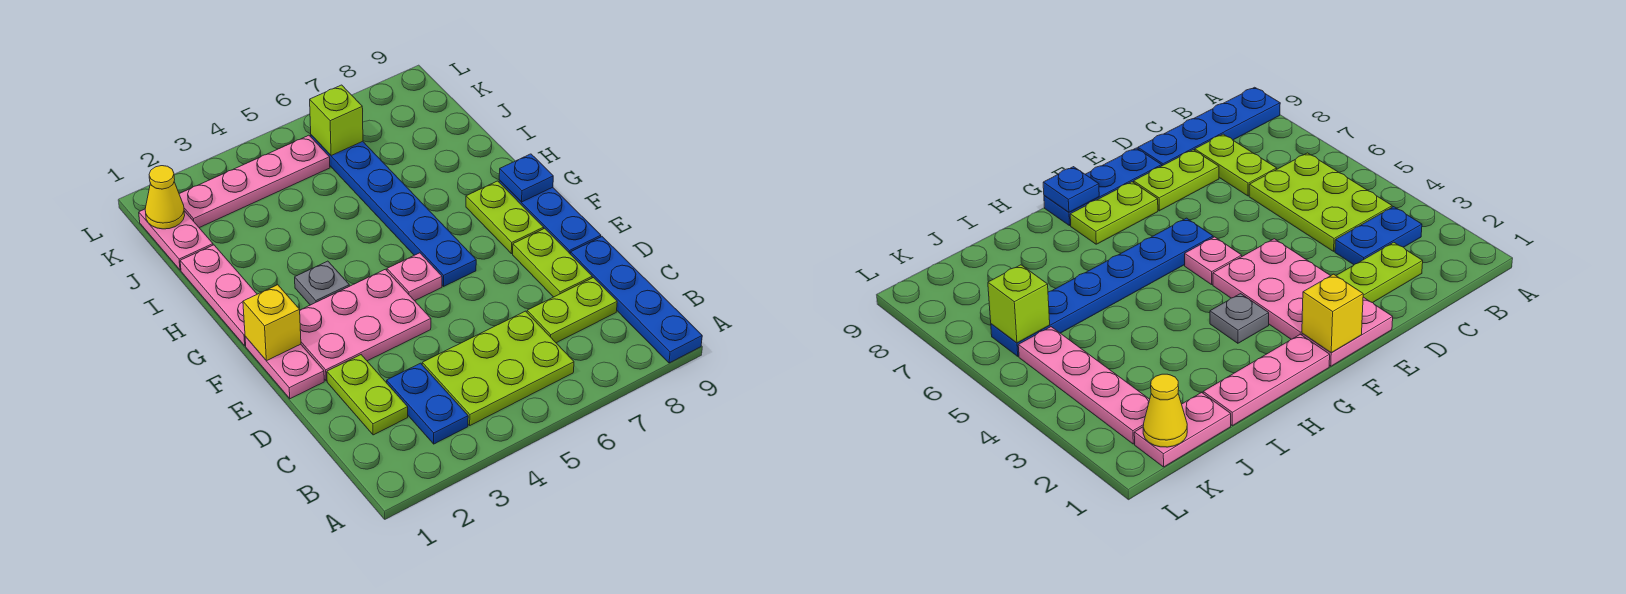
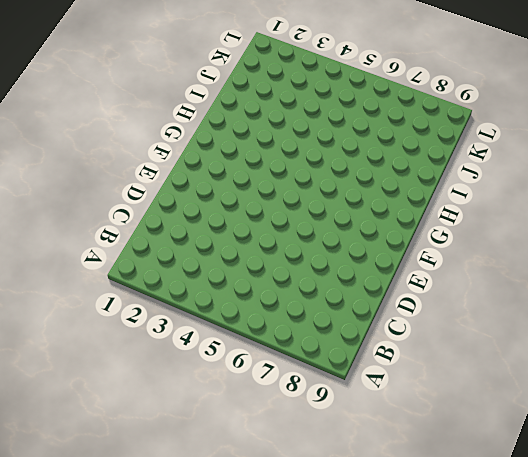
none -> blue 1x4 plate [570,237,702,363]
none -> blue 1x2 plate [387,363,468,444]
none -> lime 2x3 plate [422,311,574,425]

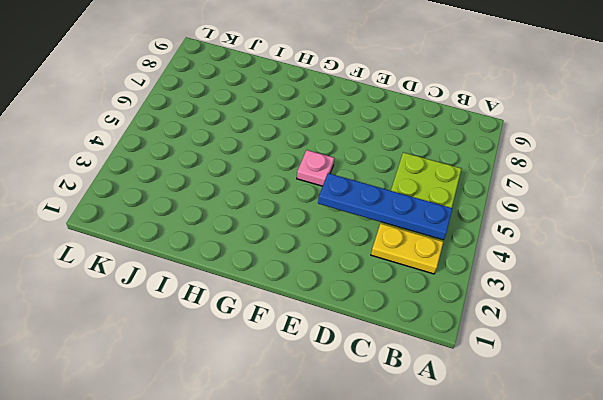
yellow 1x2 plate [371,223,443,274] -> blue 1x2 plate [387,363,468,444]
blue 1x4 plate [318,173,452,240] -> blue 1x4 plate moved to [570,237,702,363]
none -> lime 1x2 plate [327,355,408,435]
none -> lime 1x2 plate [527,278,617,343]
none -> lime 1x2 plate [513,228,592,297]

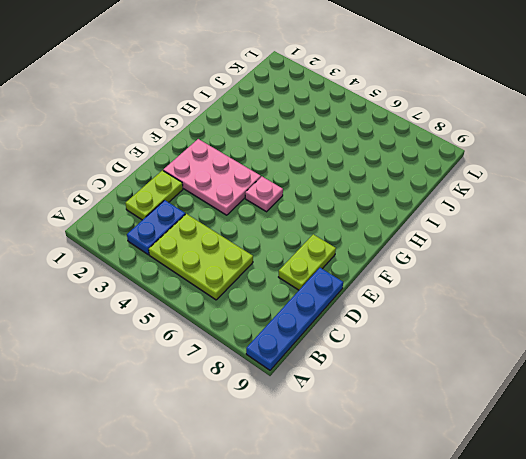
none -> lime 1x2 plate [527,278,617,343]
none -> pink 1x2 plate [245,337,324,399]
none -> blue 1x3 plate [499,180,601,253]

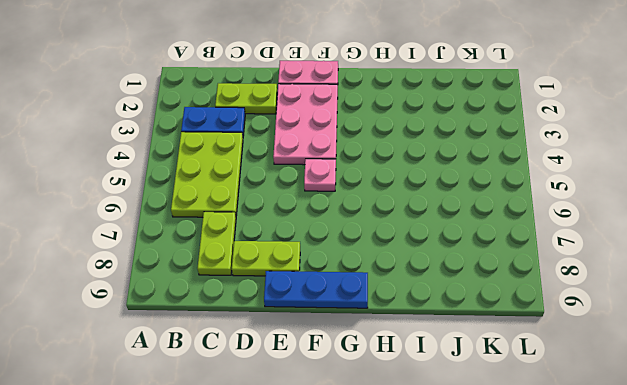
none -> blue 1x4 plate [570,237,702,363]
none -> blue 1x6 plate [311,135,476,286]
none -> lime 1x2 plate [466,181,544,254]

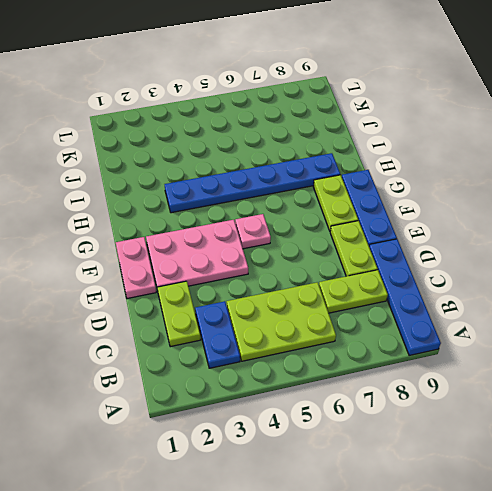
blue 1x6 plate [165,153,340,213] -> blue 1x6 plate turned to [311,135,476,286]
none -> pink 1x3 plate [180,245,257,346]
none -> grey 1x1 plate [295,261,349,305]
none -> pink 1x2 plate [139,209,213,270]

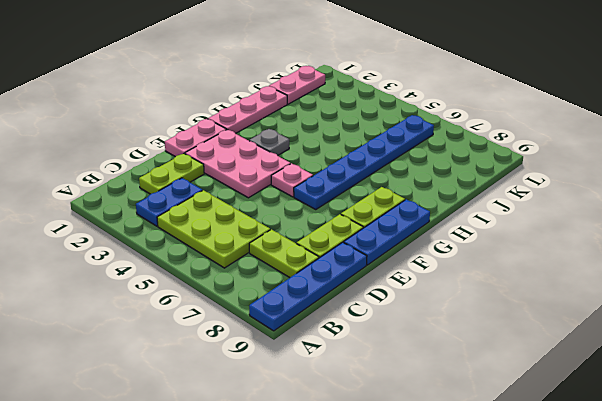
none -> pink 1x4 plate [179,135,330,228]
none -> yellow 1x1 brick [243,285,301,361]
none -> blue 1x1 plate [499,154,553,202]

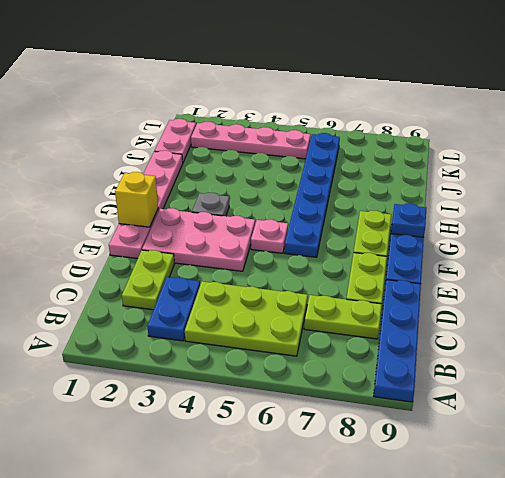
none -> yellow 1x1 cone [145,166,185,229]
none -> lime 1x1 brick [310,85,363,156]

